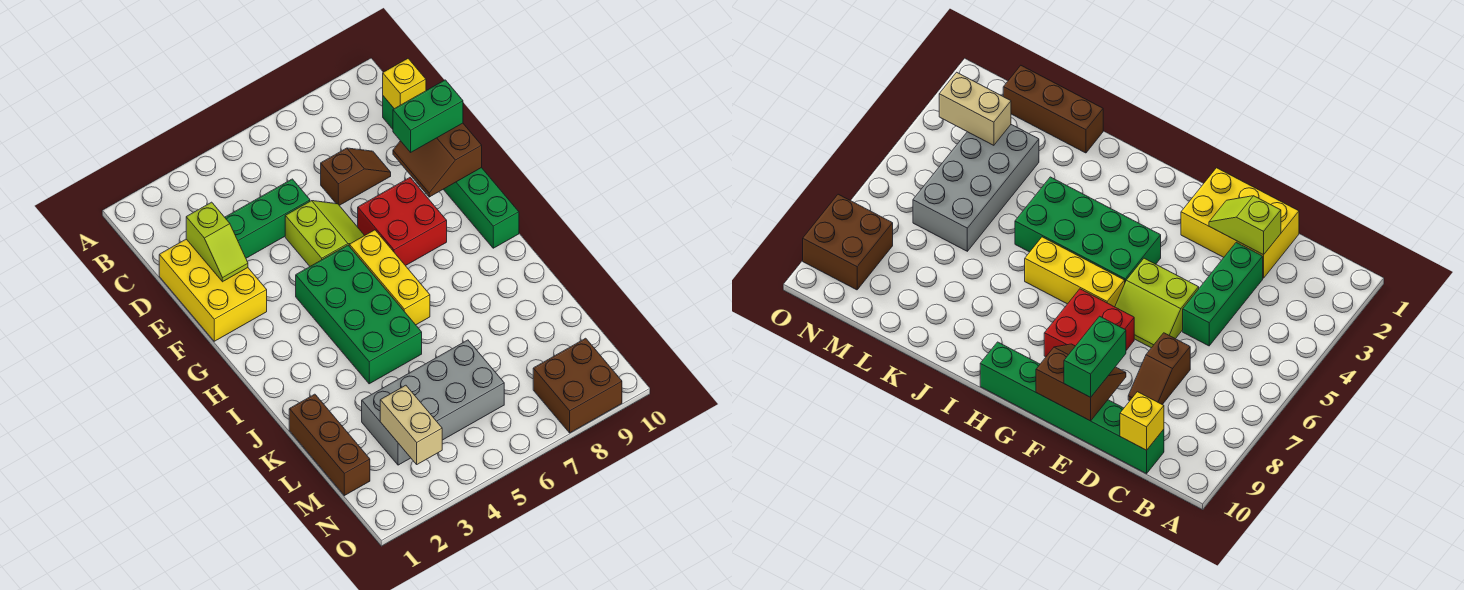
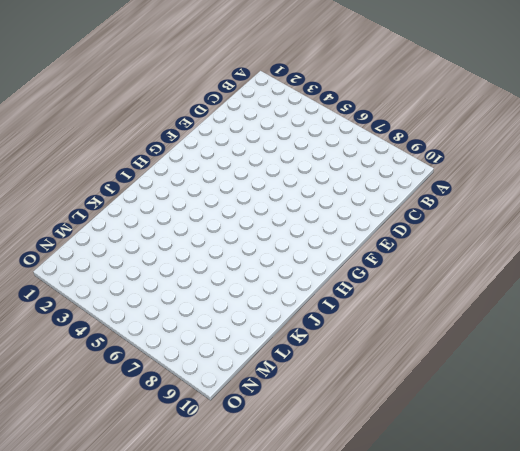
none -> green 1x6 brick [383,96,519,248]
none -> yellow 2x3 brick [159,239,267,341]
none -> green 1x3 brick [225,179,310,258]

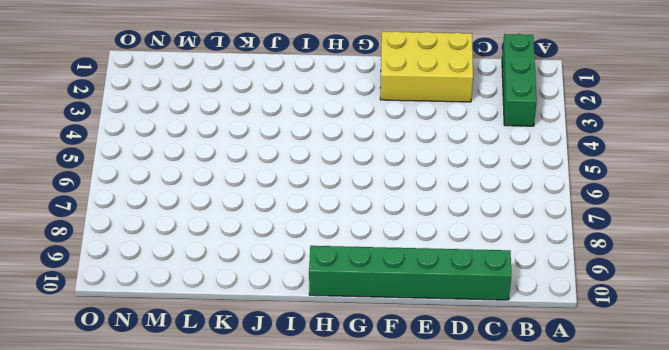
green 1x3 brick [502,34,537,126] -> green 1x3 brick moved to [225,179,310,258]
none -> brown 1x2 slope [321,148,391,205]
none -> lime 2x2 slope [285,201,365,266]
none -> red 2x2 brick [358,178,447,266]

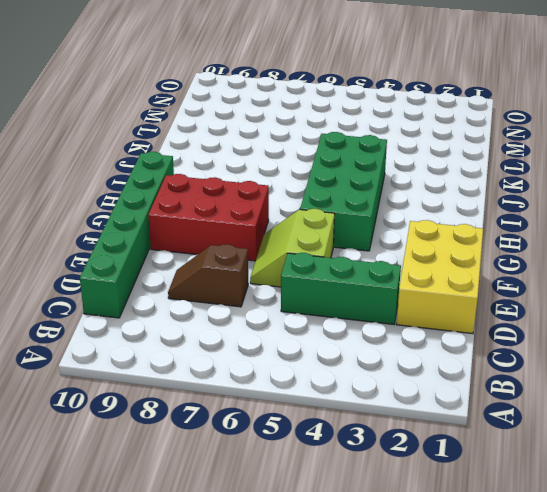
red 2x3 brick [148,174,269,261] -> red 2x2 brick [358,178,447,266]
none -> yellow 1x3 brick [349,230,430,325]
none -> brown 1x3 brick [289,394,370,496]
none -> grey 2x4 brick [362,340,504,465]

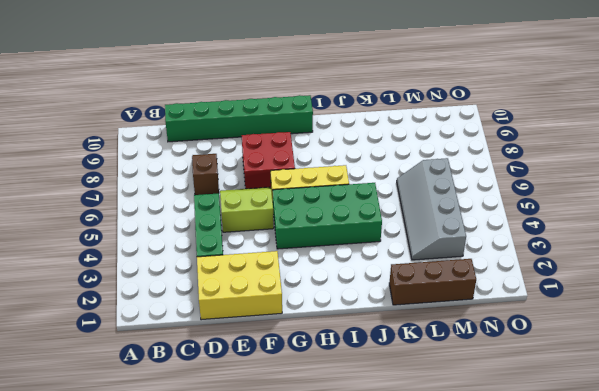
grey 2x4 slope [397,158,466,260] -> grey 2x4 brick [362,340,504,465]
none -> brown 2x2 brick [533,338,622,433]
none -> yellow 1x1 brick [383,59,426,109]
none -> lime 1x2 slope [186,202,248,282]

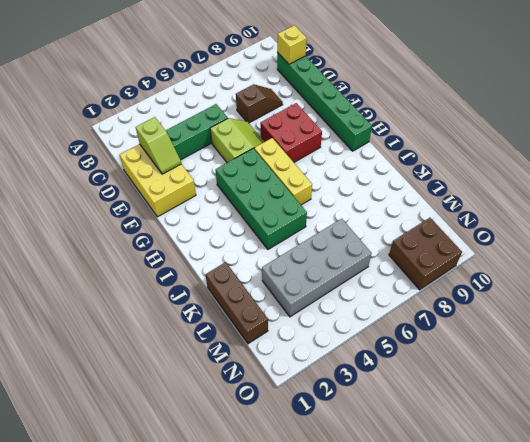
none -> brown 2x2 slope [393,123,482,197]
none -> tan 1x2 brick [380,385,442,464]
none -> green 1x2 brick [393,80,463,152]

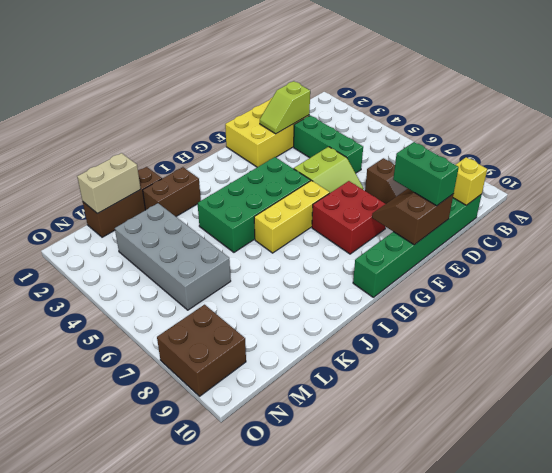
brown 1x2 brick [143,167,201,216] -> none
tan 1x2 brick [77,153,141,214] -> tan 1x2 brick moved to [380,385,442,464]

